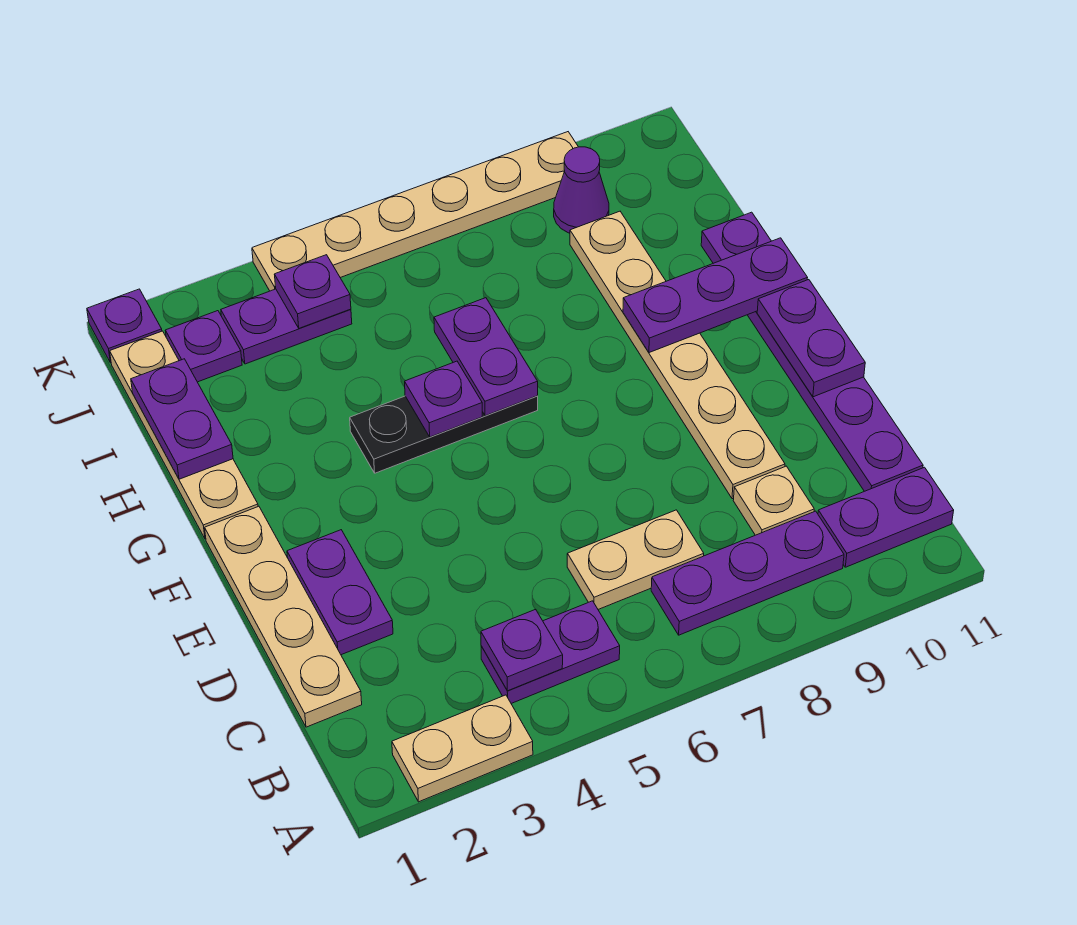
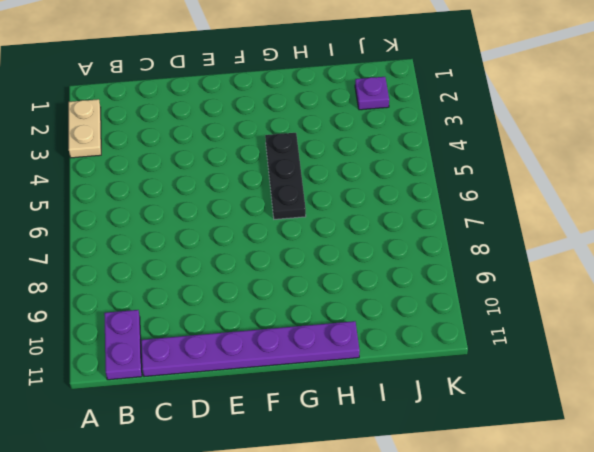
none -> purple 1x2 plate [481,601,620,703]
none -> purple 1x3 plate [651,511,844,635]
none -> tan 1x4 plate [205,506,362,727]

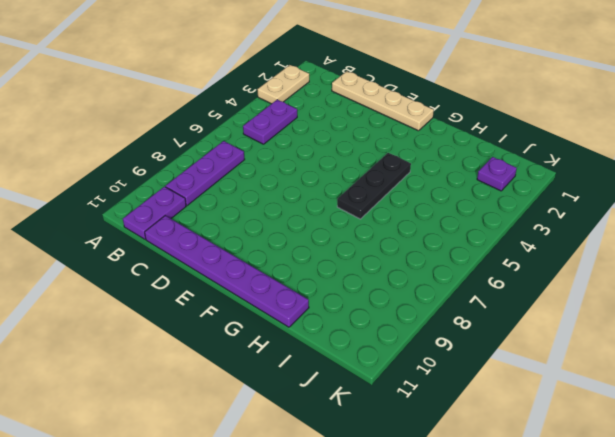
none -> tan 1x2 plate [567,510,704,609]
none -> tan 1x1 plate [733,466,814,535]
none -> purple 1x2 plate [287,530,393,655]

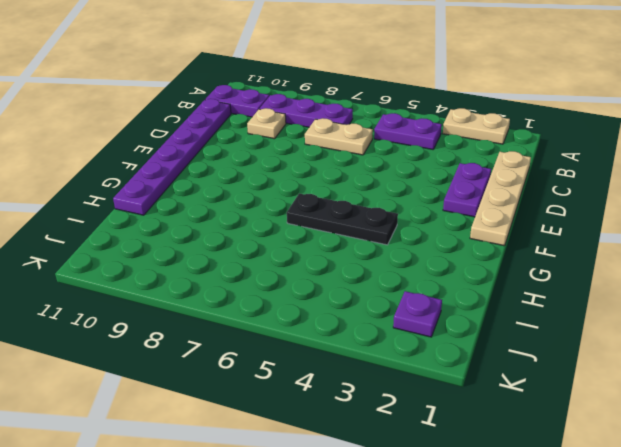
none -> tan 1x6 plate [570,211,785,499]
none -> tan 1x4 plate [110,331,258,539]
none -> purple 1x2 plate [221,289,352,364]

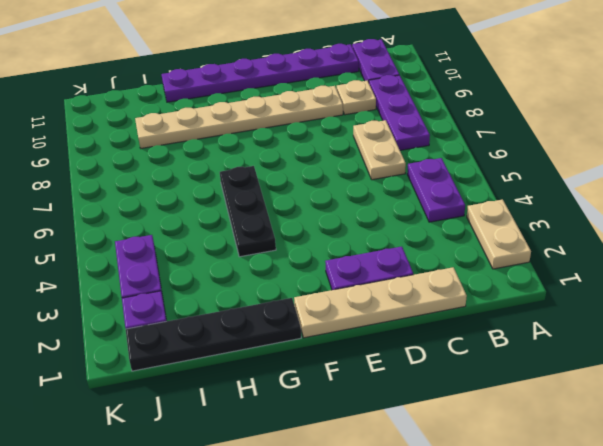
black 1x4 plate [126,298,301,371] -> tan 1x4 plate [110,331,258,539]
none -> purple 1x1 cone [554,147,609,233]
none -> purple 1x1 plate [87,289,162,363]
none -> tan 1x6 plate [252,132,578,291]

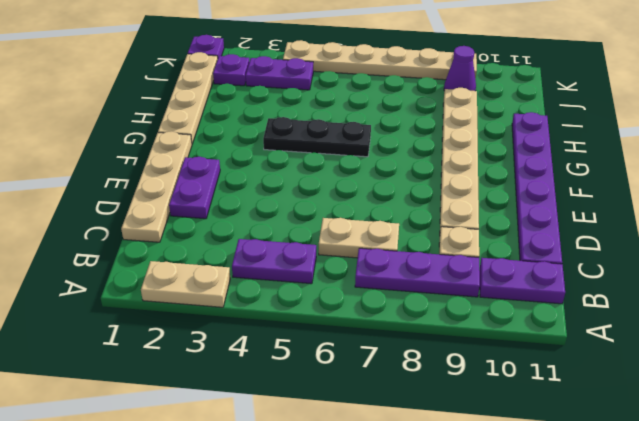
none -> purple 1x1 plate [481,609,563,691]
none -> purple 1x2 plate [757,280,865,397]
none -> purple 1x1 plate [405,361,482,437]

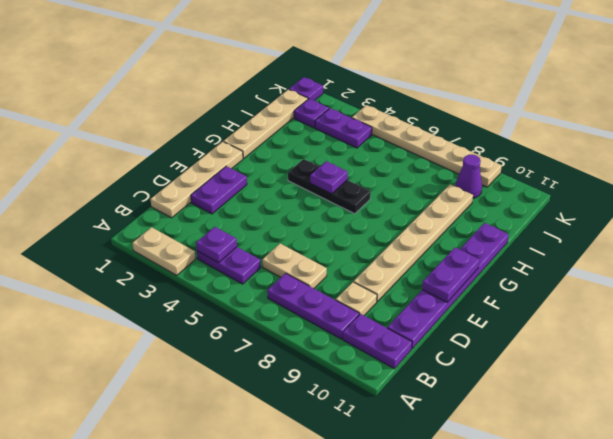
none -> purple 1x2 plate [434,298,538,416]
none -> purple 1x3 plate [623,238,808,353]
none -> purple 1x2 plate [131,359,233,479]

